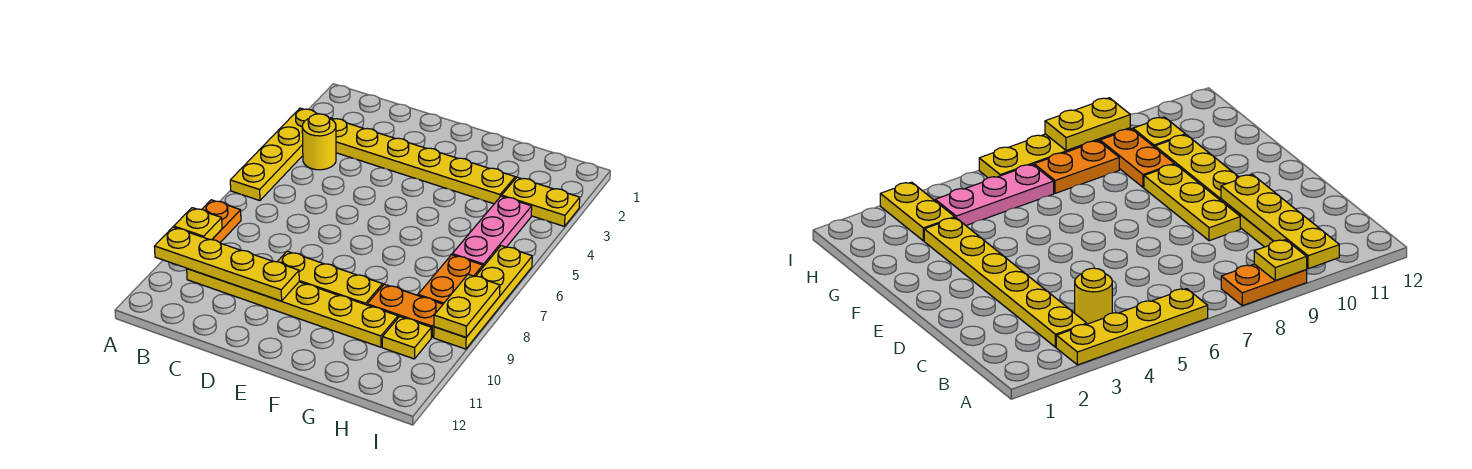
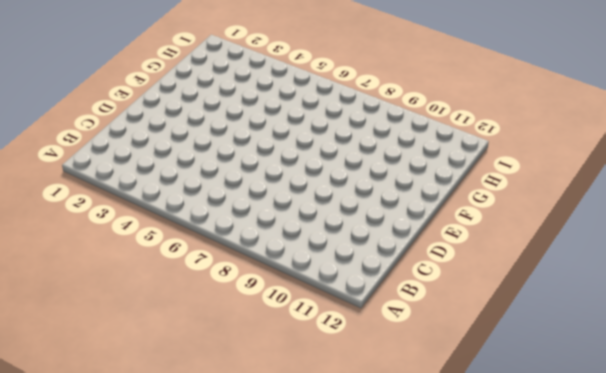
none -> yellow 1x4 plate [230,108,317,201]
none -> orange 1x2 plate [202,200,241,242]
none -> yellow 1x6 plate [330,118,515,204]

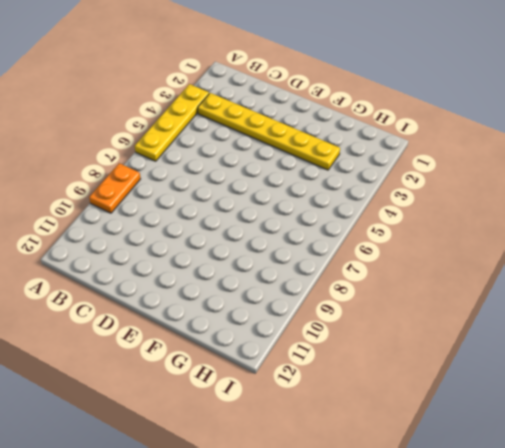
none -> yellow 1x1 round brick [302,114,336,170]
none -> yellow 1x6 plate [187,268,398,347]
none -> yellow 1x3 plate [277,251,383,305]

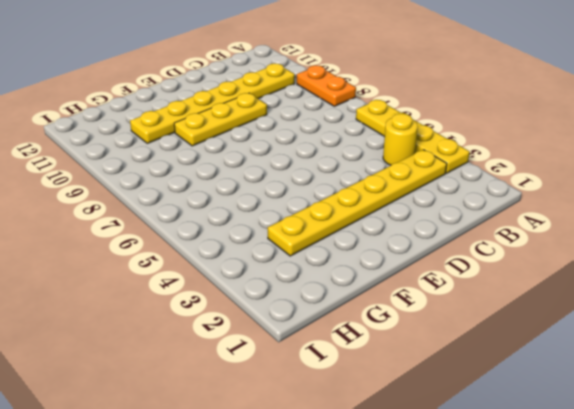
none -> orange 1x2 plate [367,284,443,337]
none -> yellow 1x2 plate [502,177,580,226]
none -> pink 1x3 plate [452,196,532,267]

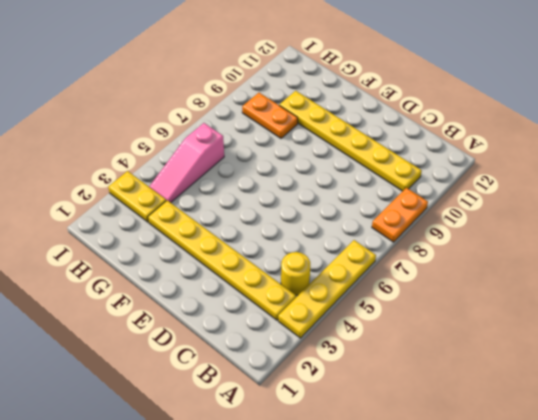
pink 1x3 slope [149,123,224,203] -> pink 1x3 plate [452,196,532,267]
none -> yellow 1x3 plate [277,251,383,305]
none -> orange 1x2 plate [418,255,483,304]
none -> yellow 1x1 plate [382,316,431,359]

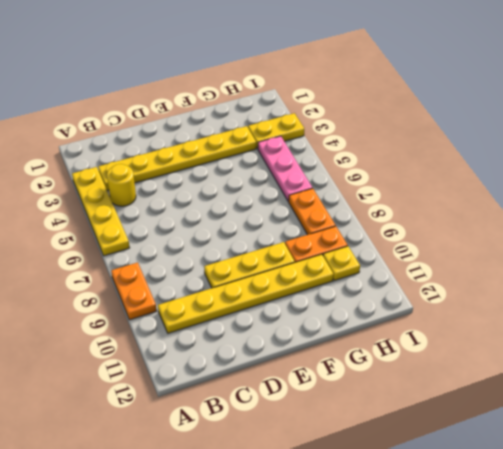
none -> yellow 1x4 plate [434,246,532,349]
none -> yellow 1x1 plate [174,208,222,240]
none -> yellow 1x4 plate [154,227,299,301]

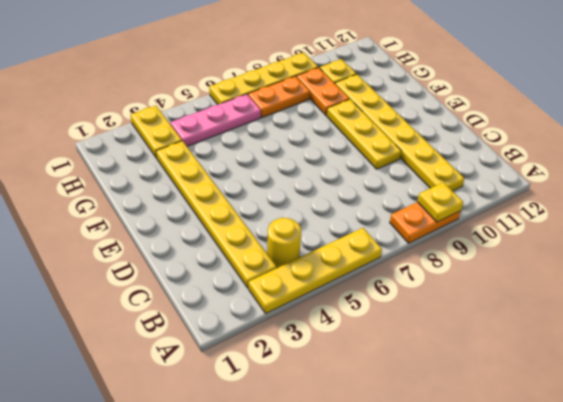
none -> yellow 1x4 plate [154,227,299,301]
none -> yellow 1x2 plate [434,274,500,337]

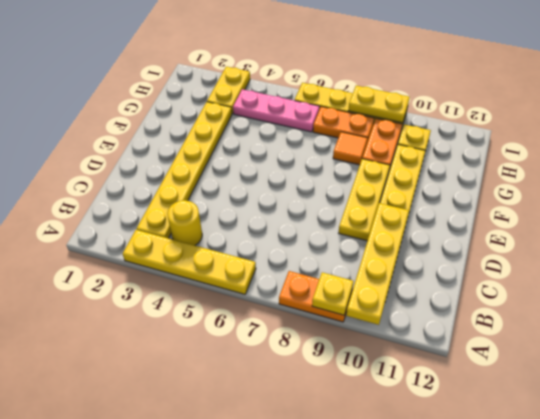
orange 1x1 tile [333,132,367,165] -> none

